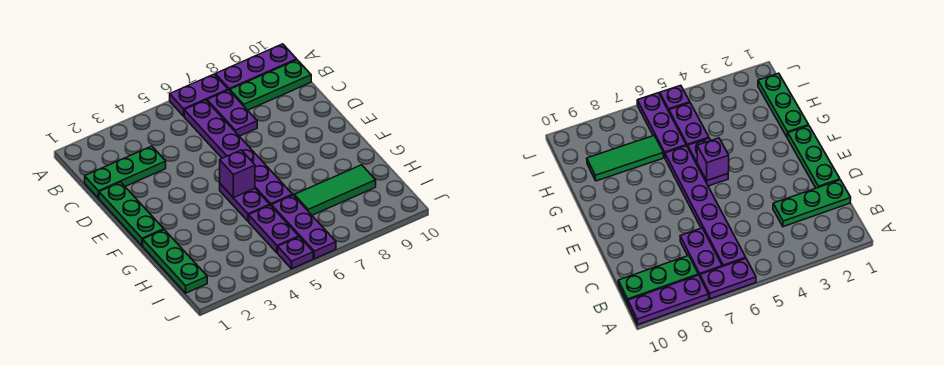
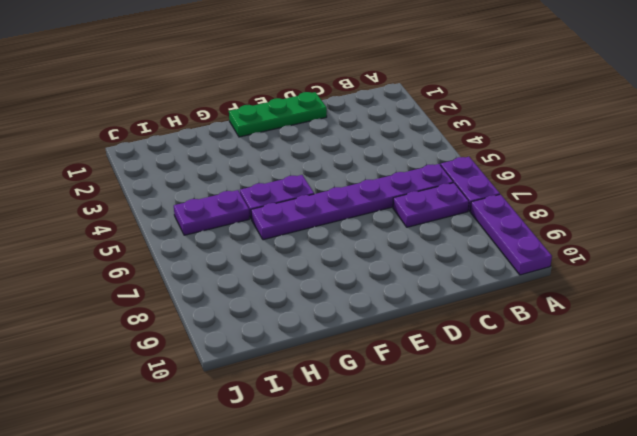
none -> green 1x3 plate [230,60,311,110]
none -> green 1x3 plate [85,146,166,198]
none -> green 1x3 plate [143,230,207,293]

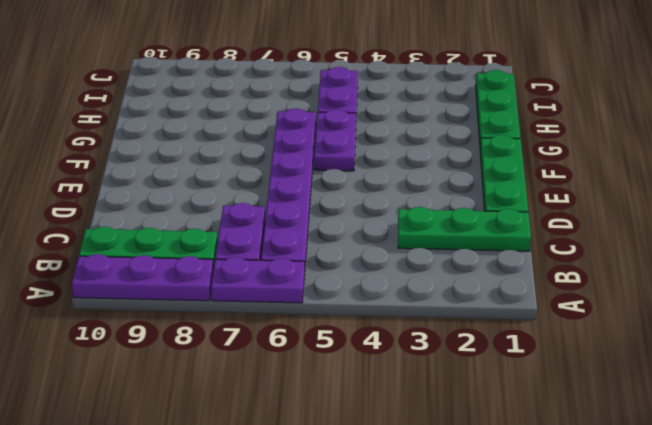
none -> purple 1x3 plate [271,195,336,259]
none -> green 1x3 tile [294,165,376,215]
none -> purple 1x1 plate [278,237,313,269]

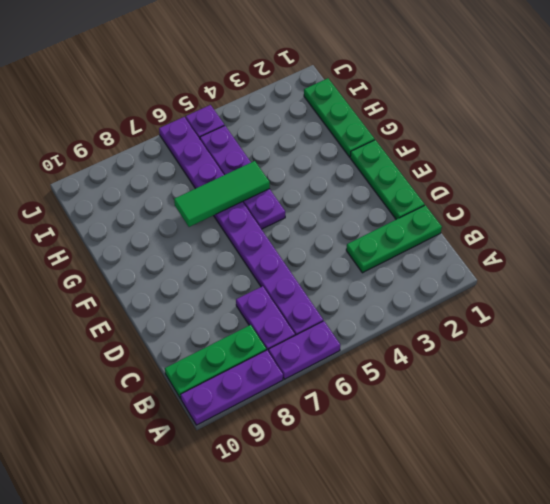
green 1x3 tile [174,161,270,227] -> green 1x3 tile moved to [294,165,376,215]
none -> purple 1x1 brick [220,150,255,198]

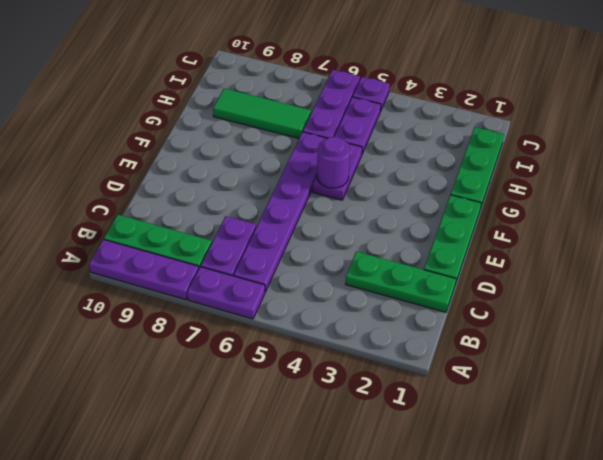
purple 1x1 round brick [317,137,350,188] -> purple 1x1 brick [220,150,255,198]

